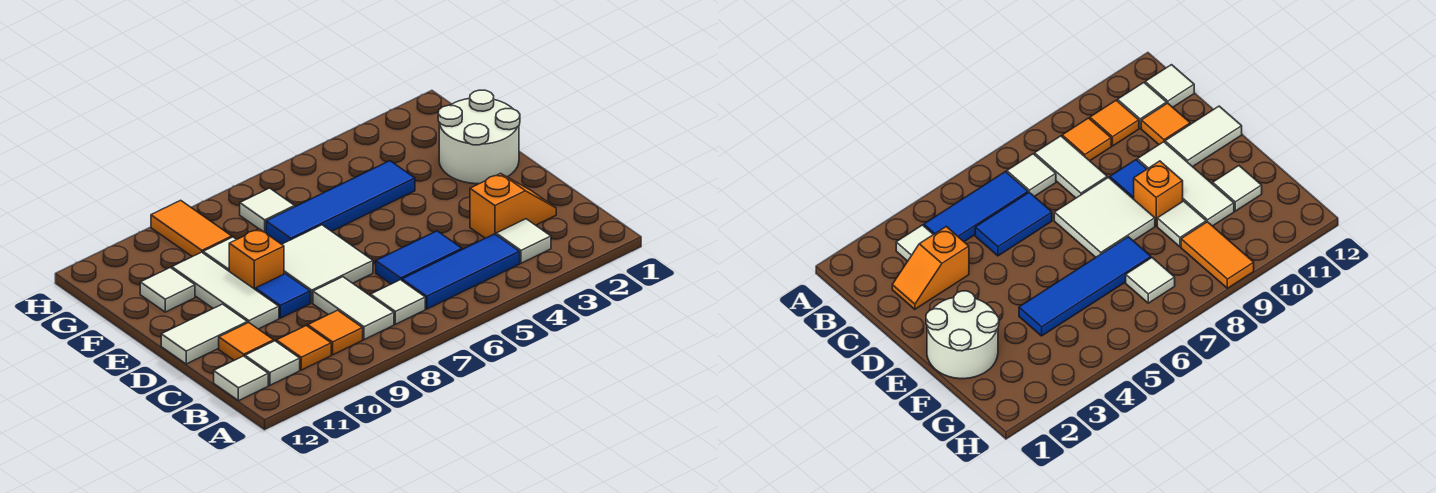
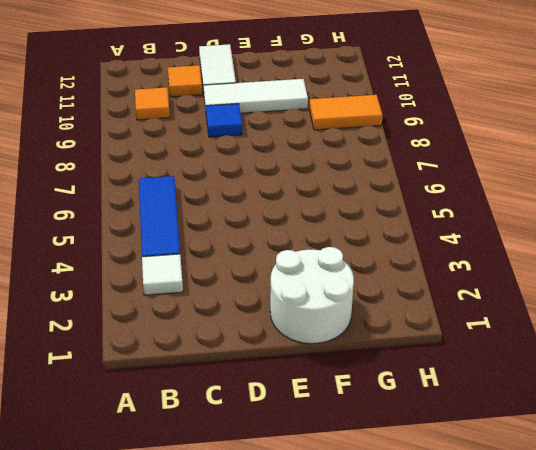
none -> white 1x1 tile [371,280,425,324]
none -> white 1x2 tile [313,277,394,340]
none -> orange 1x1 tile [308,310,363,355]

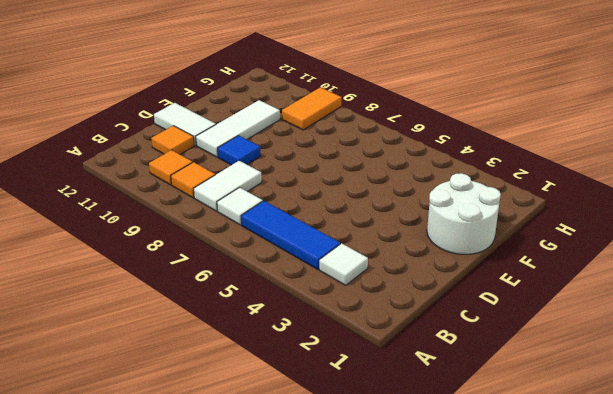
none -> white 1x1 tile [245,341,300,385]
none -> white 1x1 tile [214,356,268,401]
none -> orange 1x2 slope [470,173,556,238]

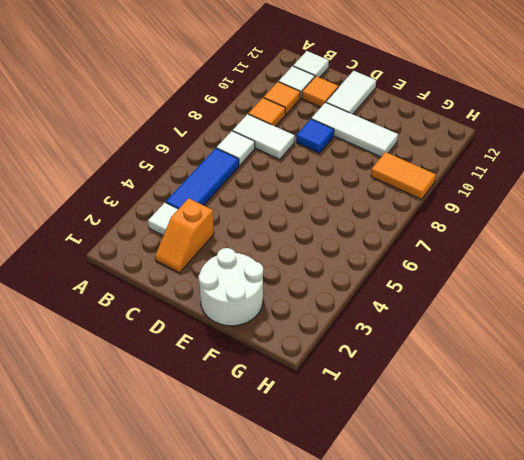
none -> blue 1x2 tile [376,231,462,284]
none -> white 2x2 tile [282,225,373,303]
none -> orange 1x1 brick [229,229,284,289]

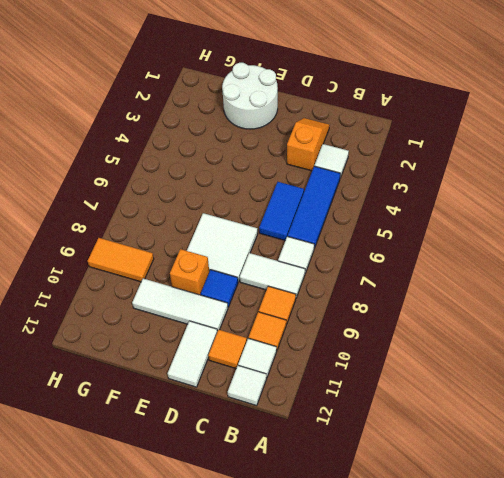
none -> blue 1x4 tile [266,161,415,244]
none -> white 1x1 tile [203,237,237,271]
none -> white 1x1 tile [140,268,195,312]

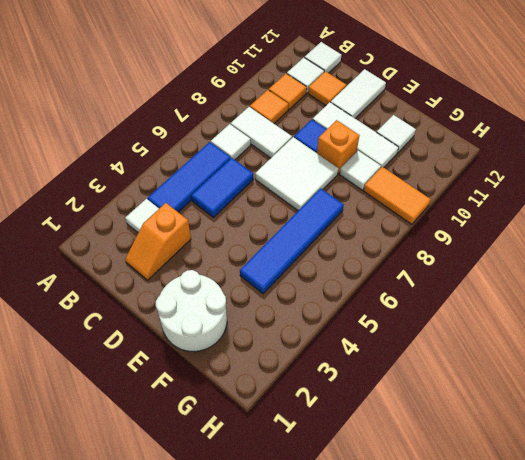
none -> white 1x1 tile [240,188,295,233]

